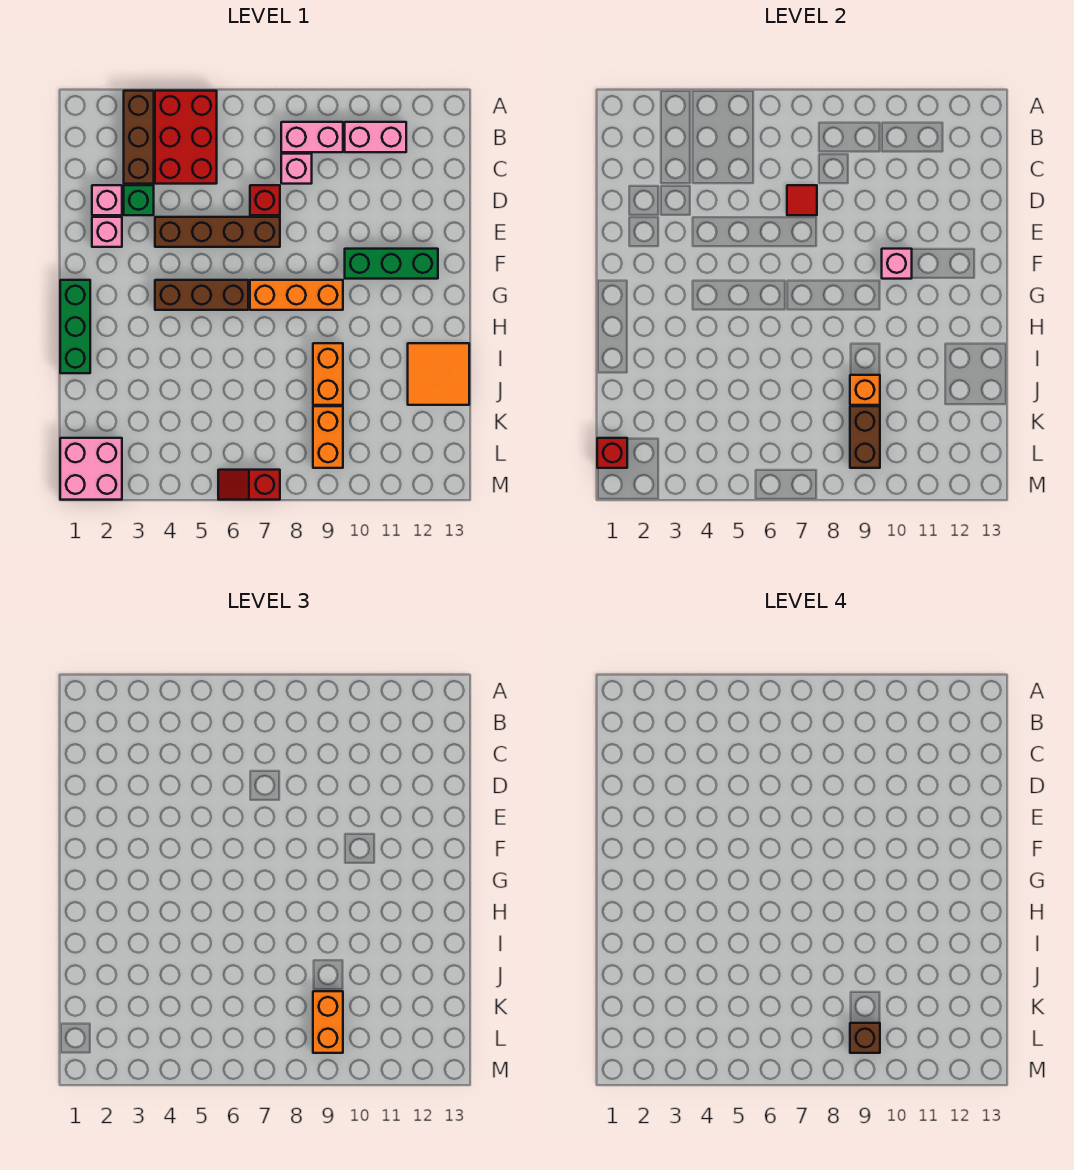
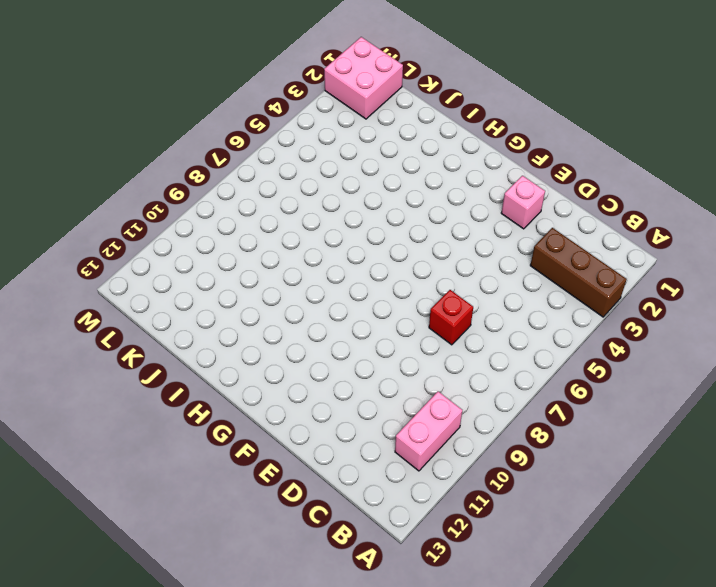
none -> red 2x3 brick [155,91,217,184]
none -> pink 1x2 brick [281,122,343,152]
none -> pink 1x1 brick [281,154,312,184]

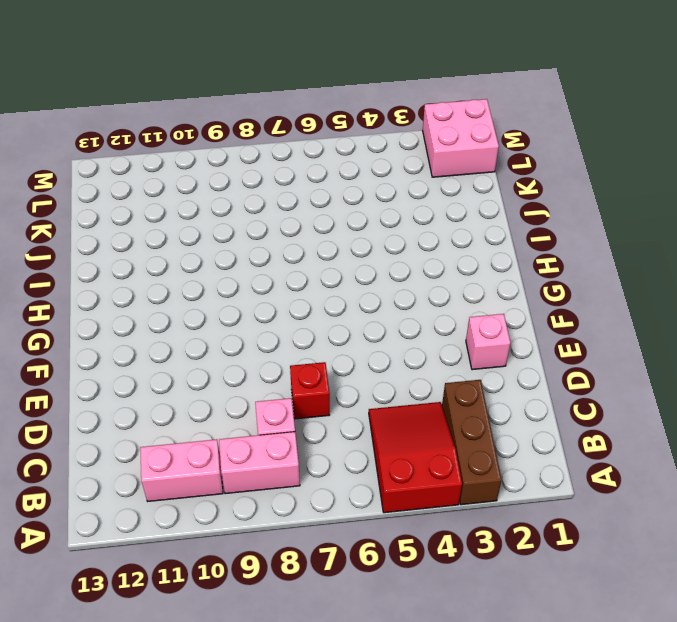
red 2x3 slope [369,402,462,513] -> red 2x3 brick [155,91,217,184]
none -> pink 1x1 brick [92,185,122,215]
none -> green 1x1 brick [124,185,154,215]
none -> brown 1x4 brick [155,217,280,247]

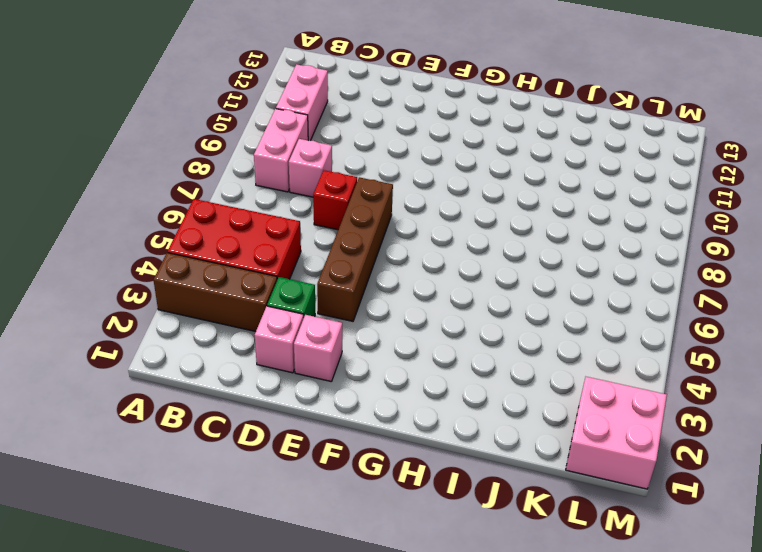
none -> green 1x3 brick [345,249,438,279]
none -> green 1x3 brick [60,280,90,373]
none -> brown 1x3 brick [155,280,248,310]

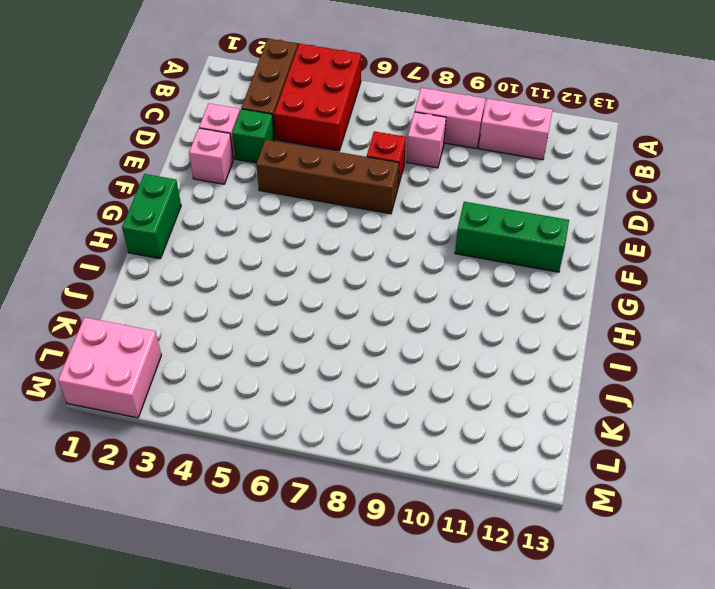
green 1x2 brick [122,174,181,259] -> green 1x3 brick [60,280,90,373]
none -> brown 1x3 brick [155,280,248,310]
none -> orange 1x3 brick [250,280,343,310]
none -> orange 1x2 brick [313,343,343,405]

